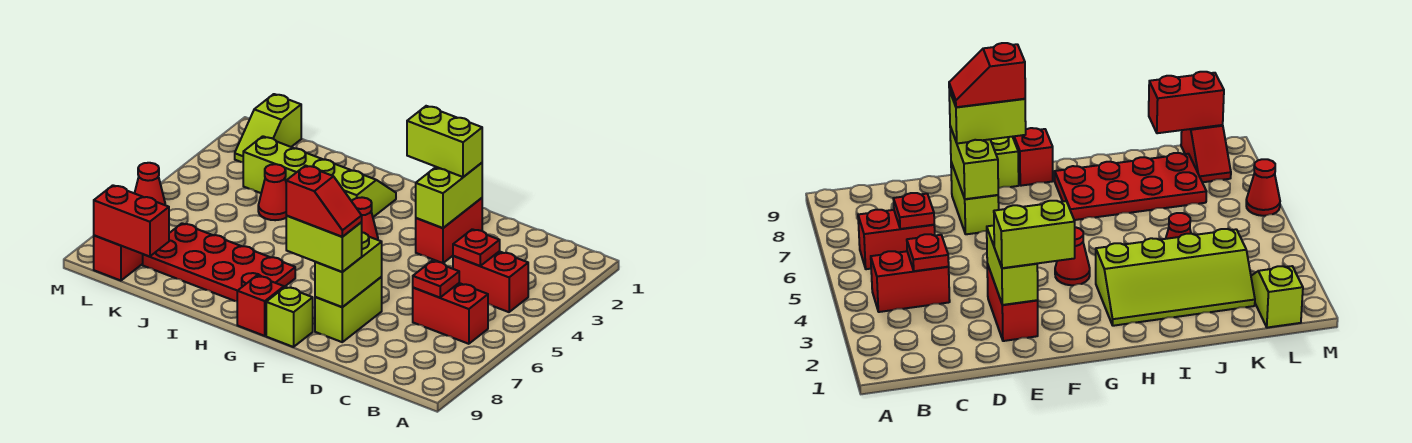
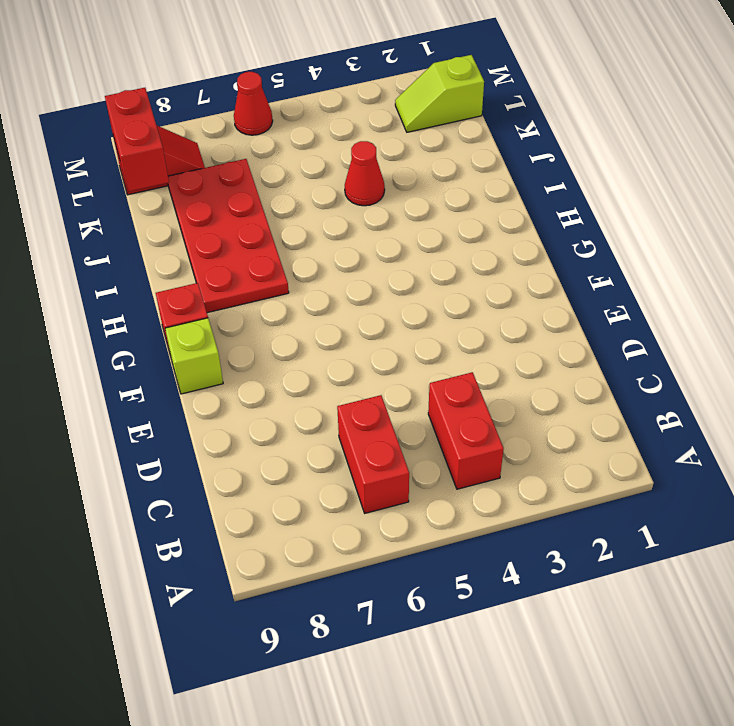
none -> red 1x2 brick [416,198,482,263]
none -> lime 1x2 brick [315,277,382,342]
none -> red 1x1 cone [352,197,378,240]

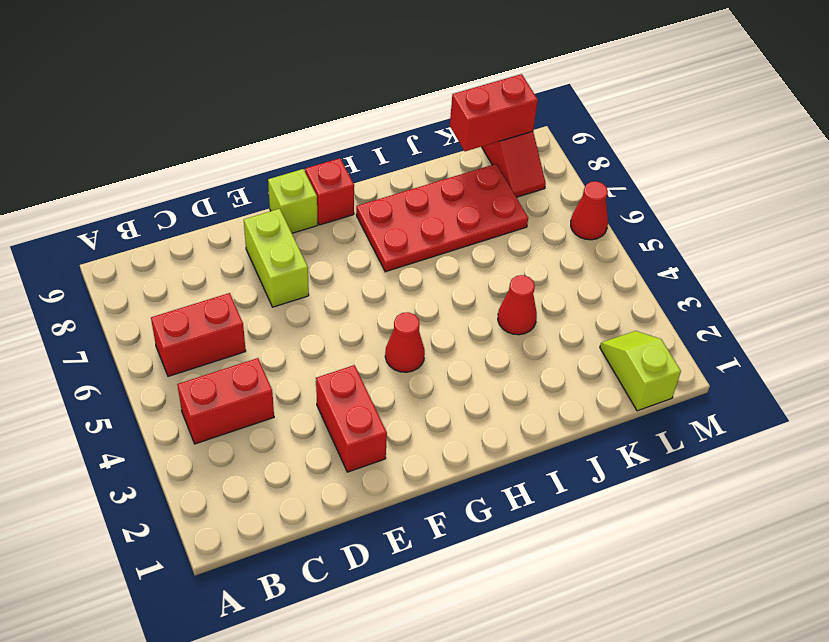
none -> lime 2x4 slope [243,136,396,217]
none -> red 1x1 plate [453,229,500,266]
none -> red 1x1 plate [413,261,459,297]

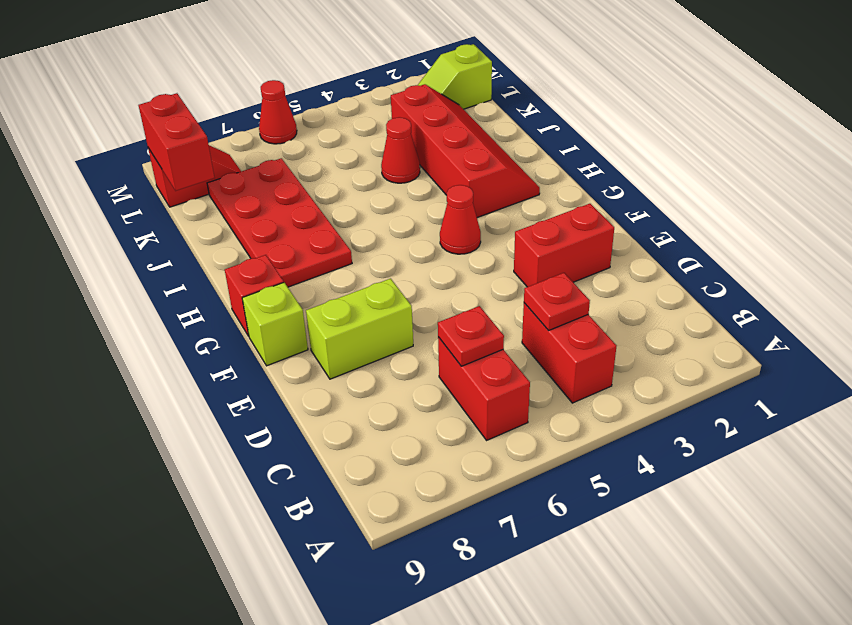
red 2x4 slope [391,84,540,218] -> lime 2x4 slope [243,136,396,217]
none -> lime 1x2 brick [416,163,482,228]
none -> lime 1x2 brick [315,232,382,307]
none -> lime 1x2 brick [407,106,482,177]

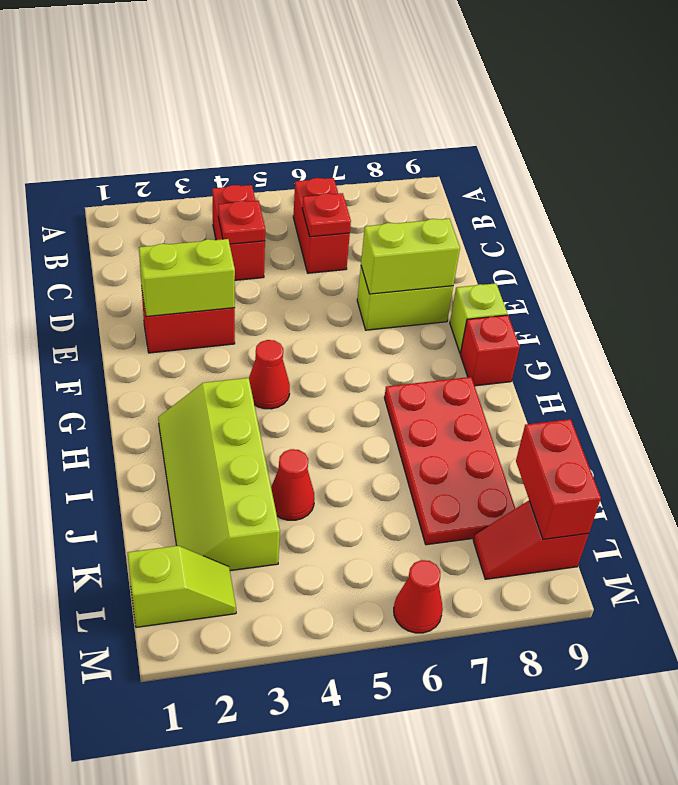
none -> lime 1x2 brick [407,106,482,177]
none -> lime 1x2 brick [286,216,362,272]
none -> red 1x2 slope [286,166,362,237]

